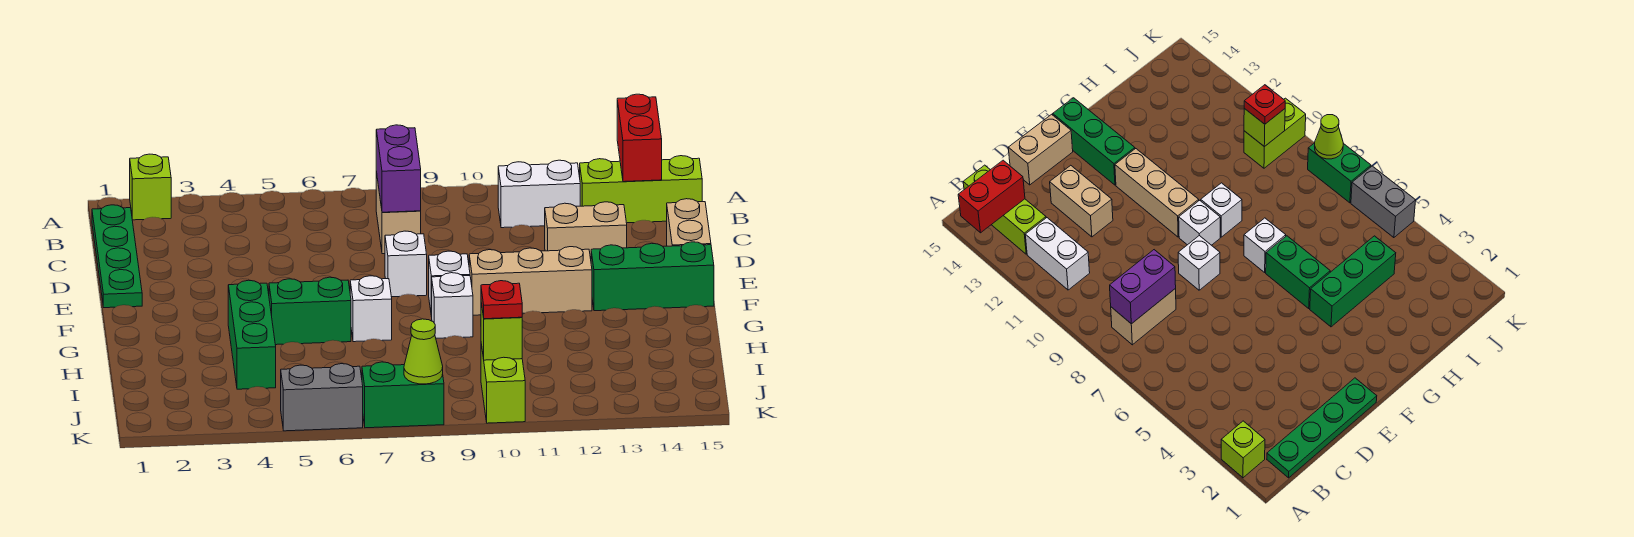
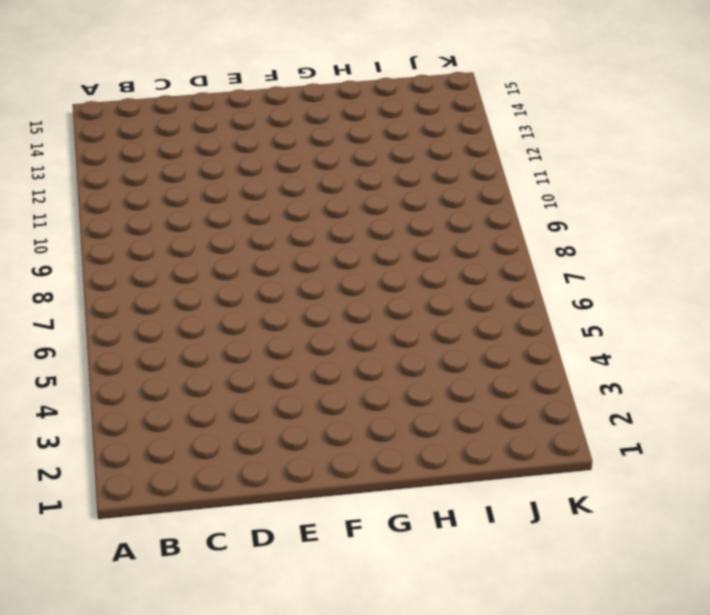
none -> lime 1x1 brick [130,154,171,220]
none -> green 1x4 plate [92,205,142,308]
none -> tan 1x2 brick [376,172,421,254]

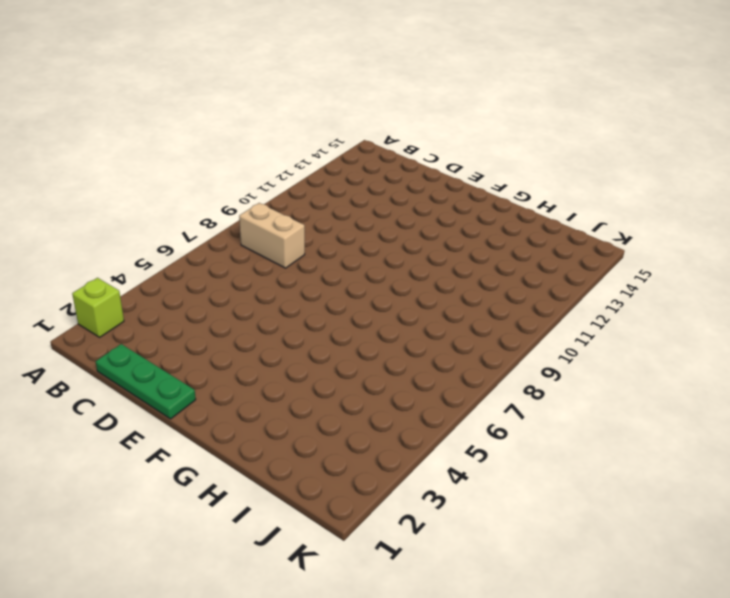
green 1x3 plate [96,344,196,419] -> green 1x4 plate [92,205,142,308]
none -> white 1x2 brick [498,160,580,228]
none -> lime 1x3 brick [580,156,702,223]
none -> tan 1x2 brick [545,202,627,259]

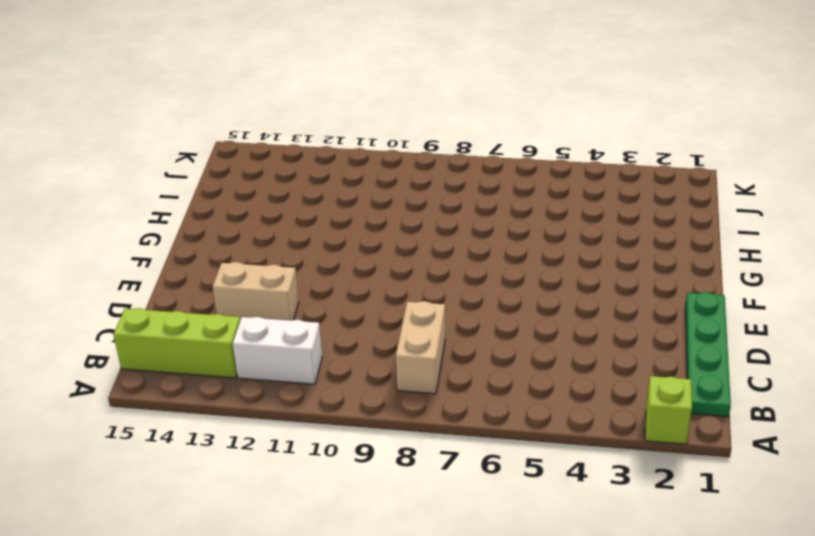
none -> tan 1x2 brick [667,199,711,246]
none -> white 1x1 brick [385,231,427,297]
none -> white 1x1 brick [429,251,470,317]

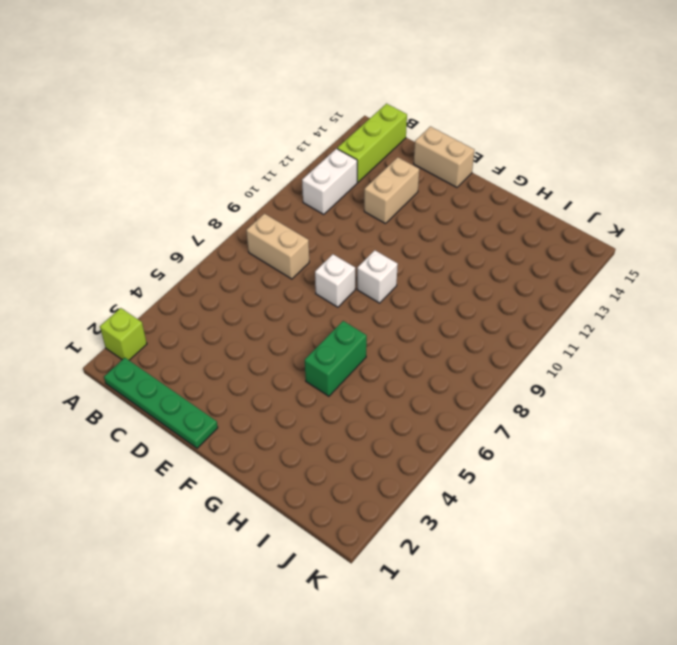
none -> tan 1x3 brick [469,247,592,315]
none -> green 1x3 brick [591,242,714,311]
none -> green 1x3 brick [228,280,276,389]

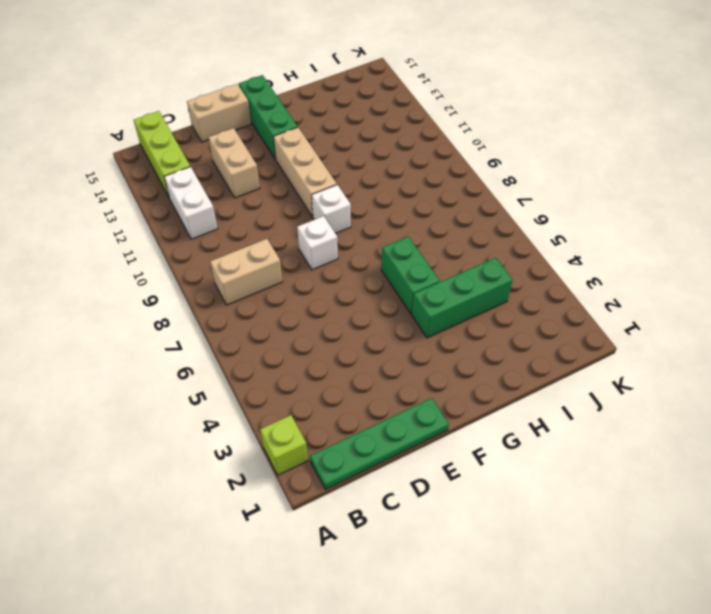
none -> white 1x1 brick [350,276,392,342]
none -> white 1x1 brick [432,273,473,338]
none -> lime 1x2 brick [481,344,525,423]

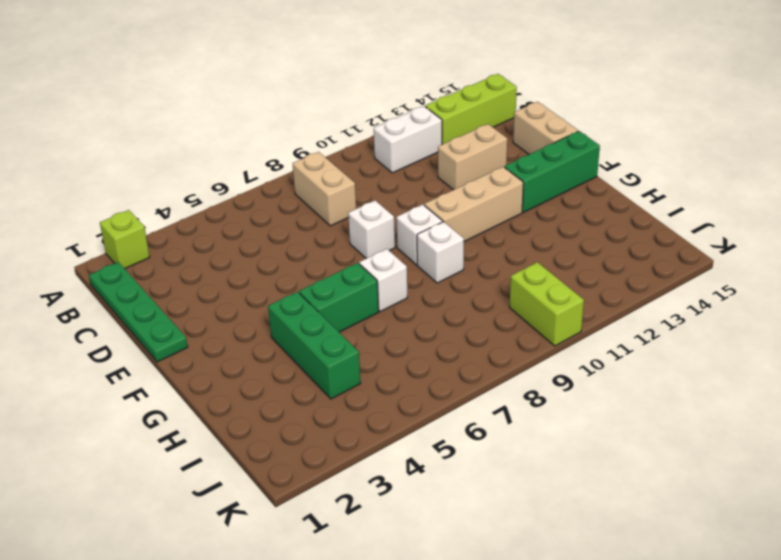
none -> grey 1x2 brick [281,364,363,431]
none -> green 1x2 brick [362,362,444,428]
none -> red 1x2 brick [617,94,662,182]

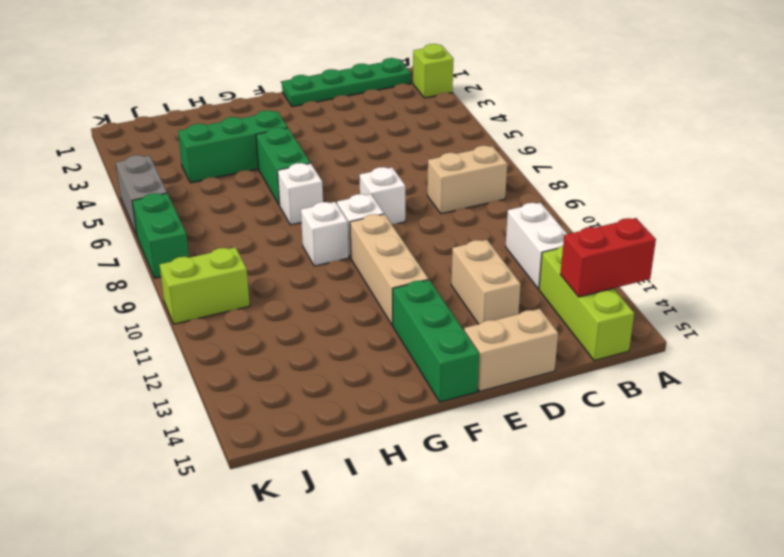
none -> purple 1x2 brick [376,125,421,212]
none -> lime 1x1 brick [481,303,522,360]
none -> lime 1x1 cone [404,319,443,384]

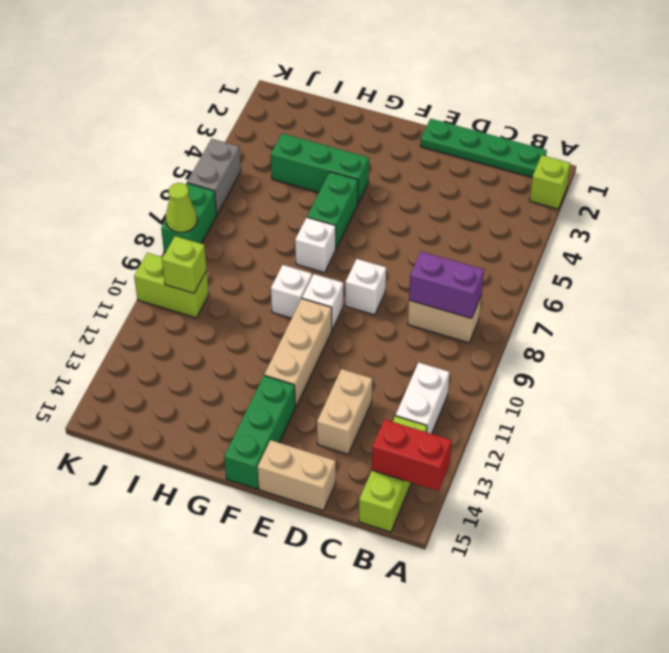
none -> red 1x1 plate [481,281,522,319]

